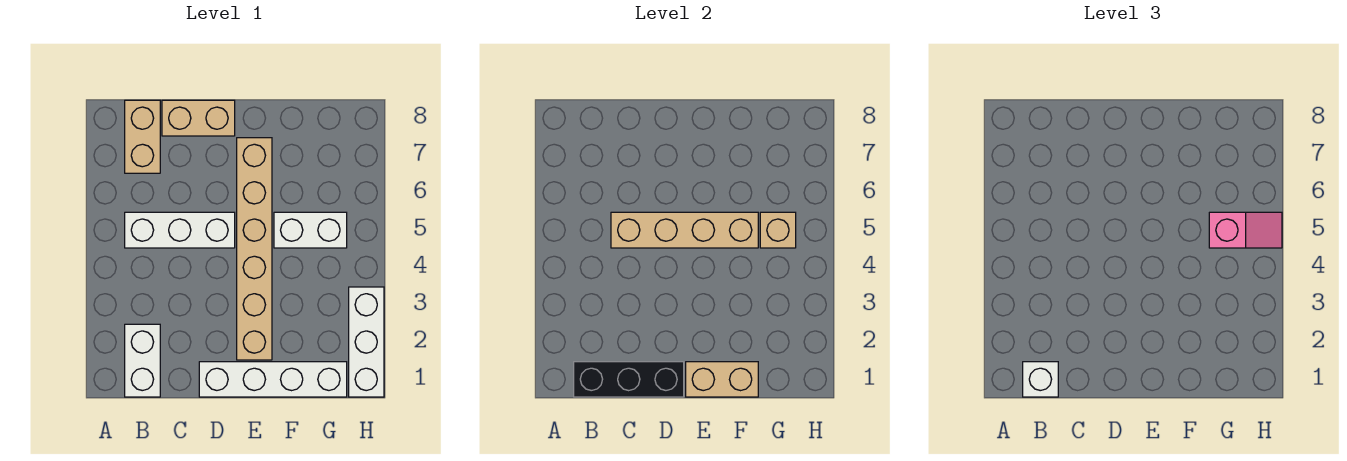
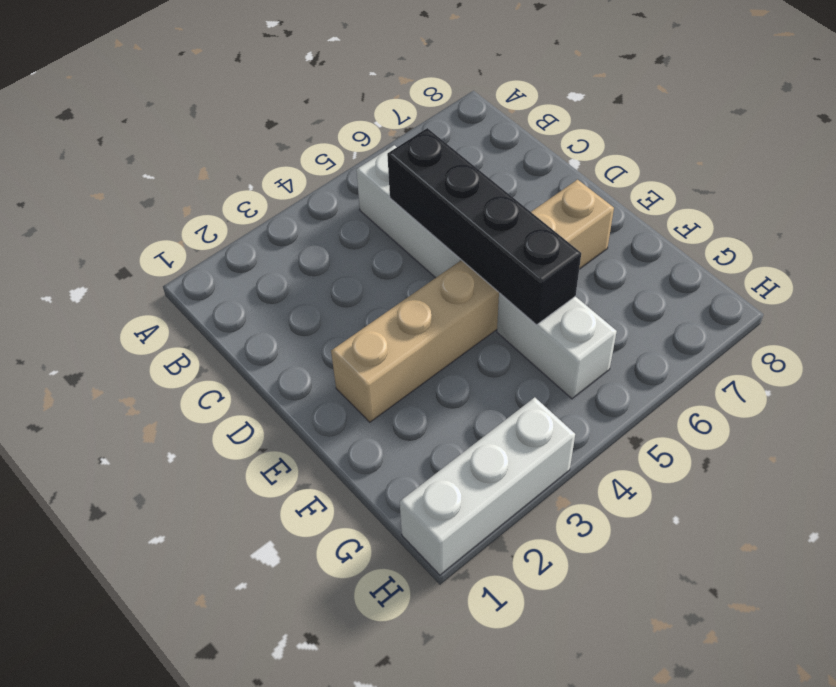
black 1x4 brick [387,128,581,325] -> tan 1x4 brick [611,212,758,248]
none -> white 1x2 brick [125,324,160,397]
none -> tan 1x2 brick [125,100,160,173]
none -> tan 1x2 brick [162,100,235,136]

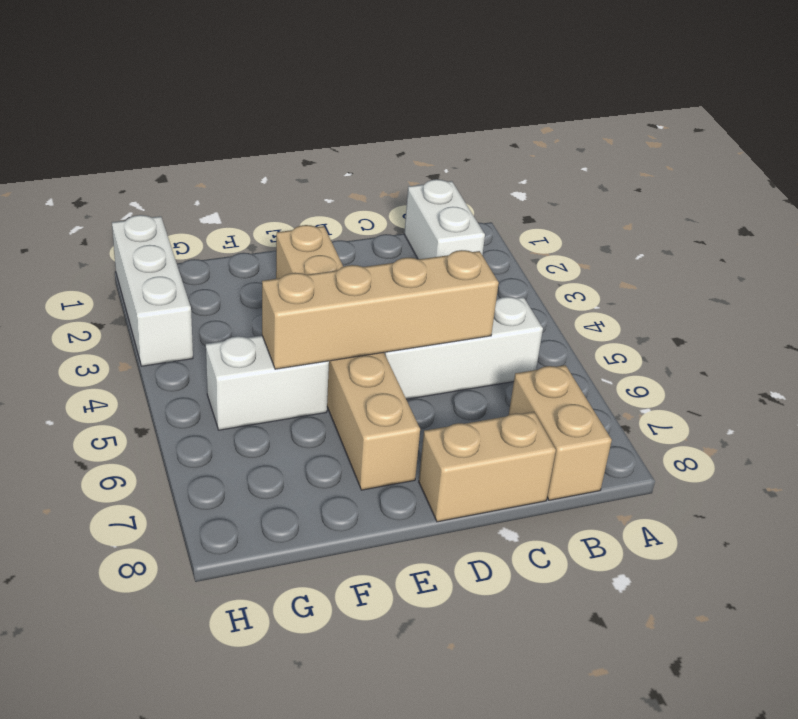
none -> white 1x4 brick [199,362,347,397]
none -> black 1x3 brick [574,362,684,397]
none -> tan 1x2 brick [686,362,758,397]

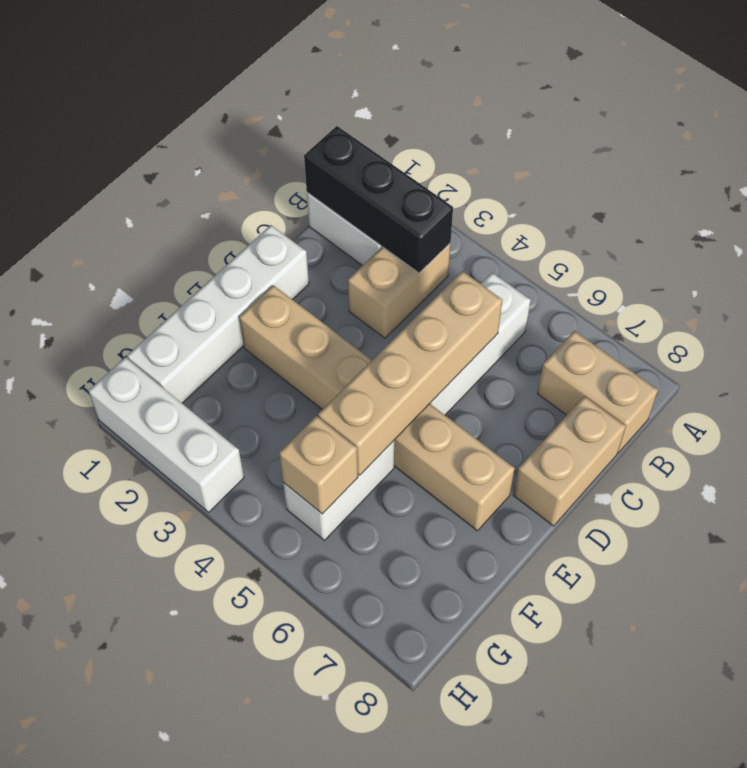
black 1x3 brick [304,126,453,273] -> black 1x3 brick turned to [574,362,684,397]
tan 1x2 brick [348,243,451,338] -> tan 1x2 brick moved to [686,362,758,397]
none -> white 1x1 brick [1023,362,1058,397]
none -> pink 1x2 slope [1209,212,1282,248]

